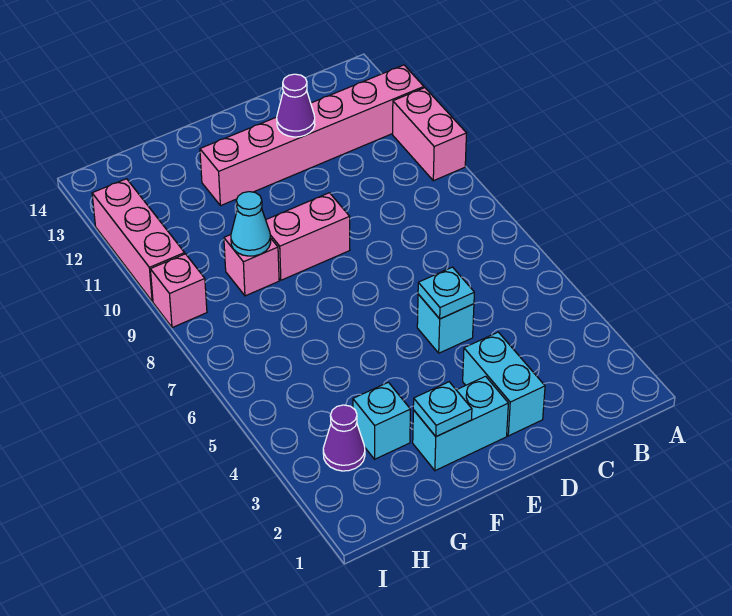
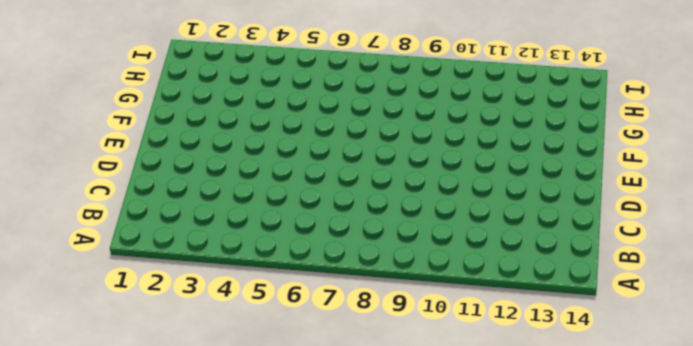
none -> pink 1x2 brick [393,88,467,181]
none -> pink 1x6 brick [200,65,424,206]
none -> cyan 1x2 brick [463,332,545,436]

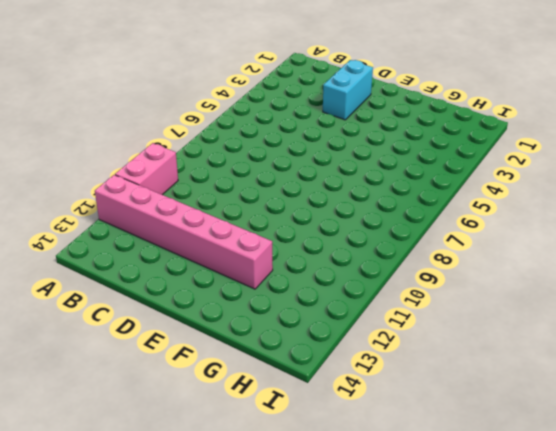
none -> cyan 1x1 brick [417,294,474,353]
none -> cyan 1x2 brick [413,376,508,471]
none -> pink 1x2 brick [266,193,350,280]

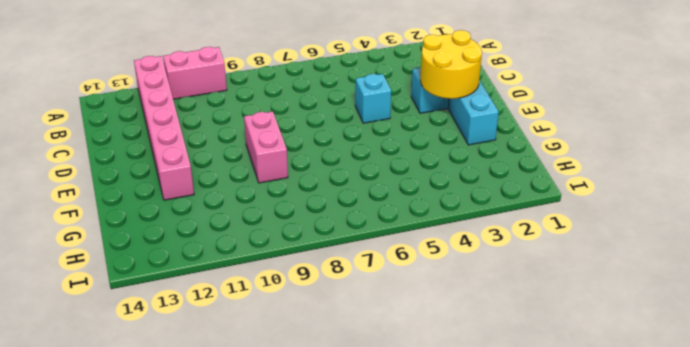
yellow 2x2 round brick [420,30,482,99] -> none
none -> cyan 1x1 brick [353,382,410,459]
none -> pink 1x1 brick [224,235,279,296]
none -> purple 1x1 cone [323,405,365,471]

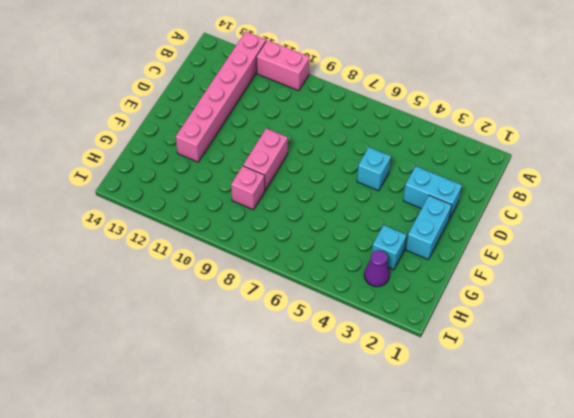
none -> pink 1x1 brick [150,254,207,328]
none -> pink 1x3 brick [92,179,185,301]
none -> cyan 1x1 plate [418,267,474,319]

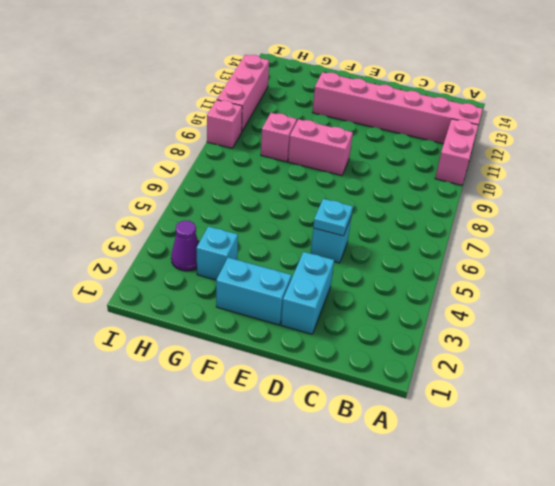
none -> purple 1x1 cone [277,74,315,137]
none -> cyan 1x1 plate [413,382,472,437]
none -> cyan 1x1 cone [231,192,271,256]

